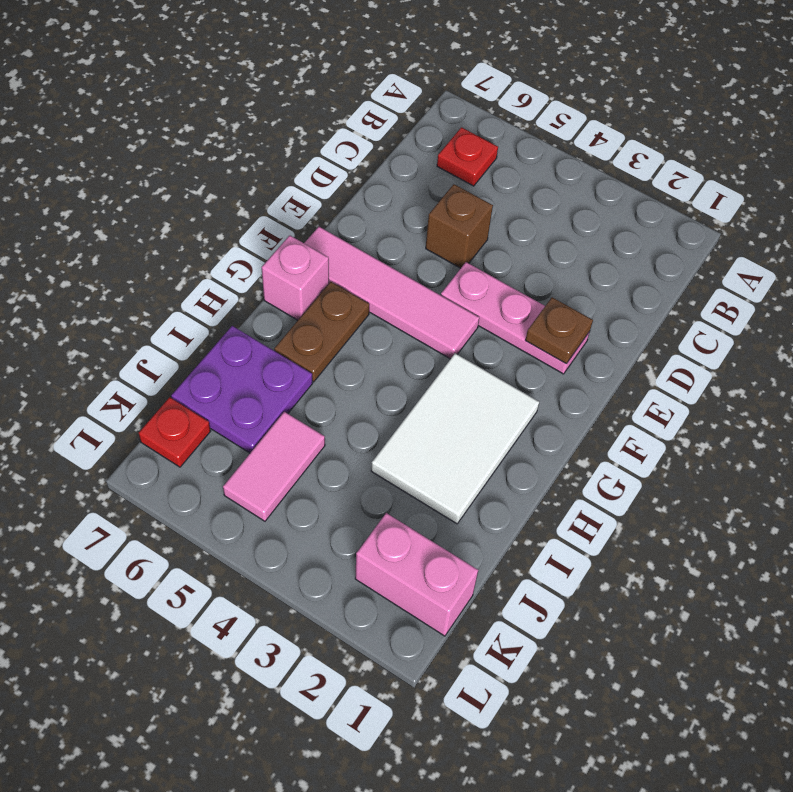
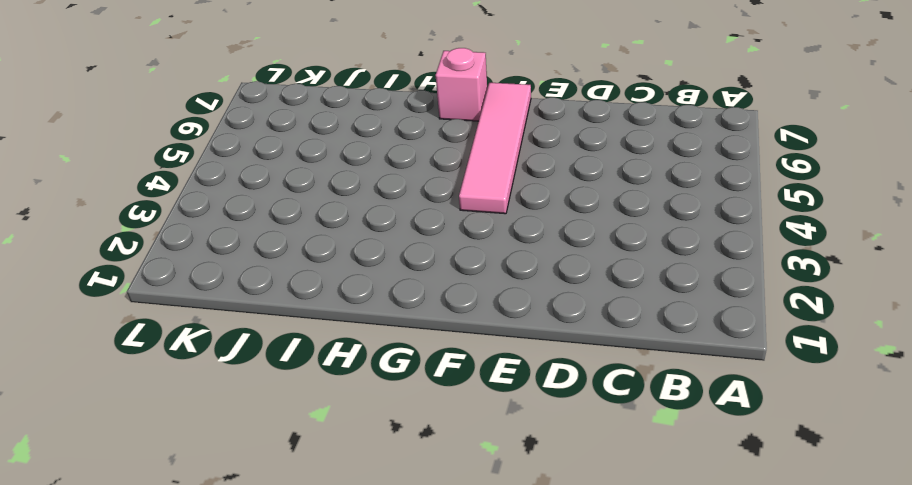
none -> red 1x1 plate [437,127,498,186]
none -> brown 1x1 brick [426,184,493,268]
none -> pink 1x3 plate [441,262,590,374]

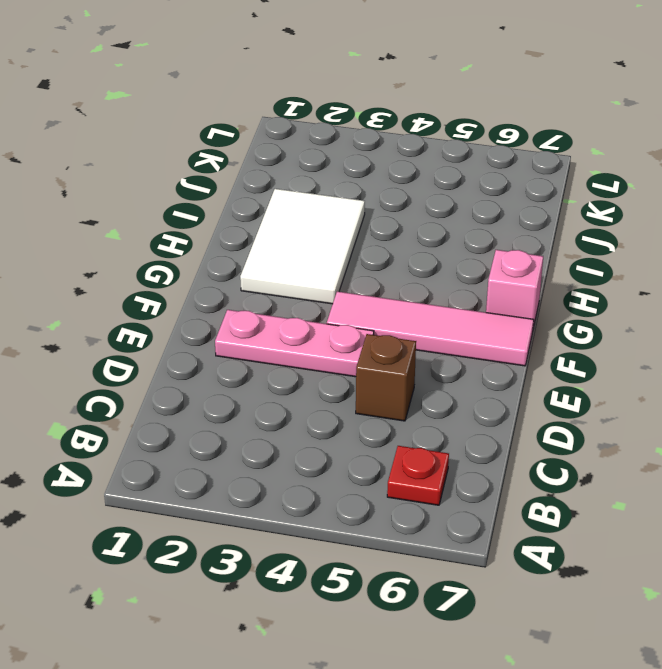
none -> brown 1x2 plate [274,282,369,382]
none -> purple 2x2 plate [171,326,313,453]
none -> pink 1x2 tile [223,412,325,521]

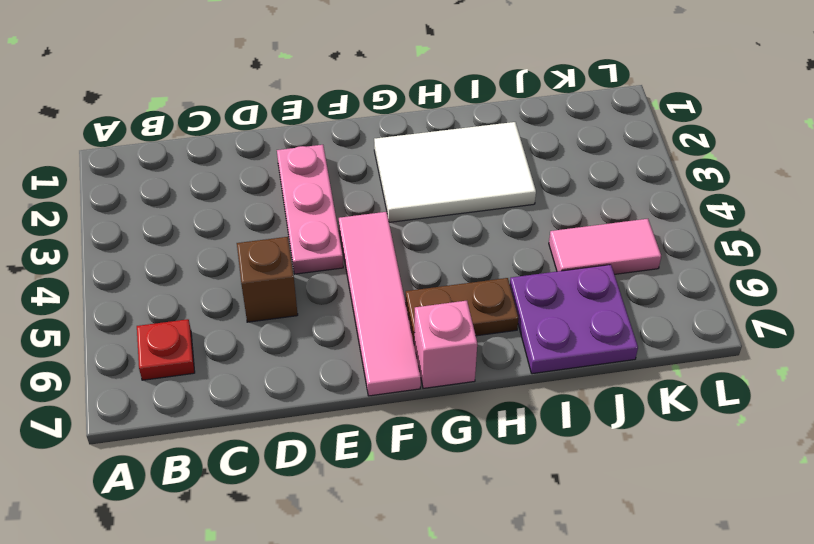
none -> pink 1x2 brick [355,513,478,636]
none -> red 1x1 plate [139,397,211,467]
none -> brown 1x1 plate [525,297,593,364]

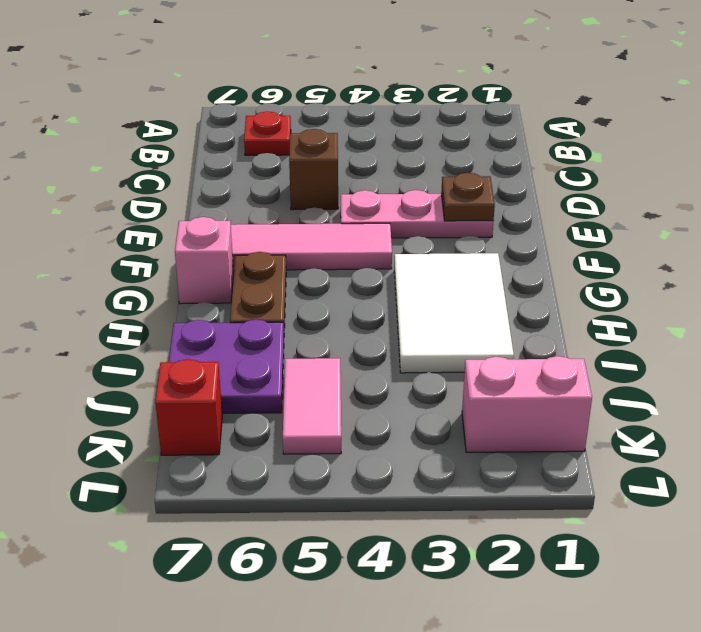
red 1x1 brick [155,359,222,455] -> red 1x1 plate [139,397,211,467]

